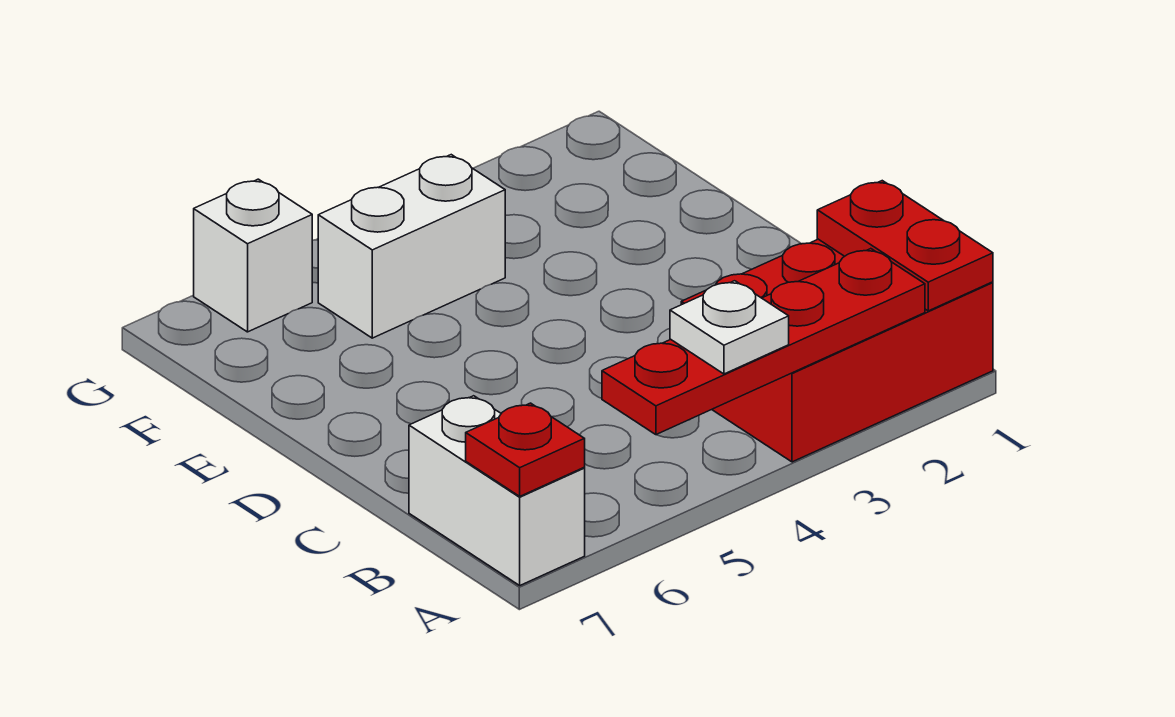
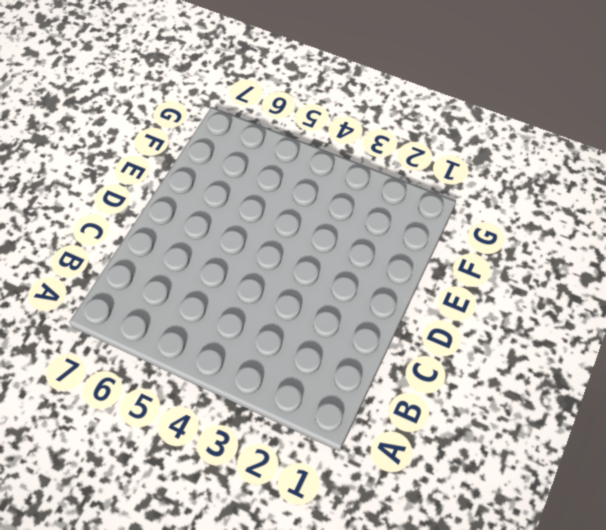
none -> red 2x3 brick [681,239,993,462]
none -> white 1x2 brick [409,396,585,585]

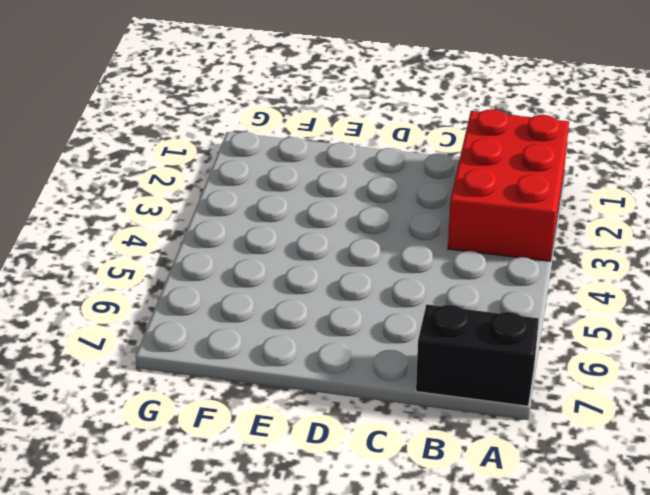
black 1x2 brick [416,305,539,406] -> white 1x2 brick [409,396,585,585]
none -> white 1x2 brick [318,155,505,338]
none -> white 1x1 brick [194,179,312,332]

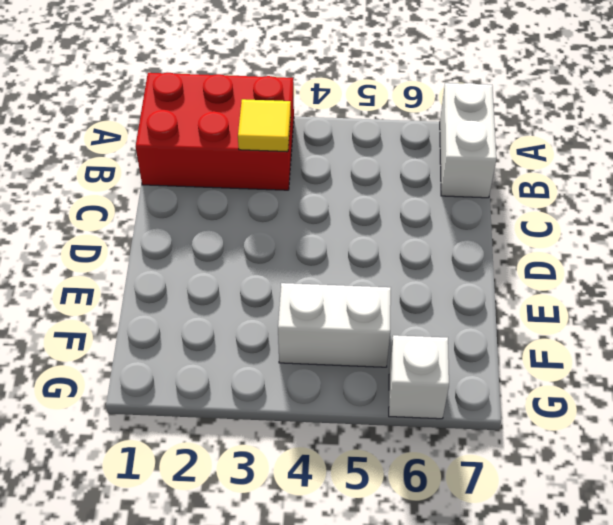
yellow 1x1 tile [238,99,291,152] -> none
none -> red 1x2 plate [817,181,993,311]
none -> red 1x4 plate [602,249,925,435]

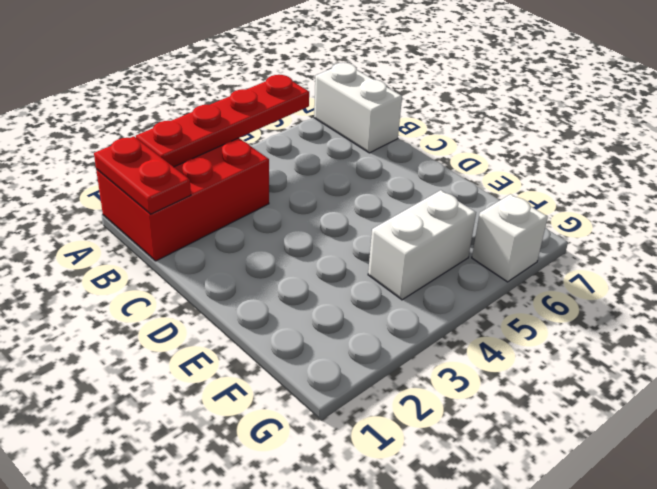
none -> red 1x1 plate [466,403,585,496]
none -> white 1x1 plate [670,281,789,374]

